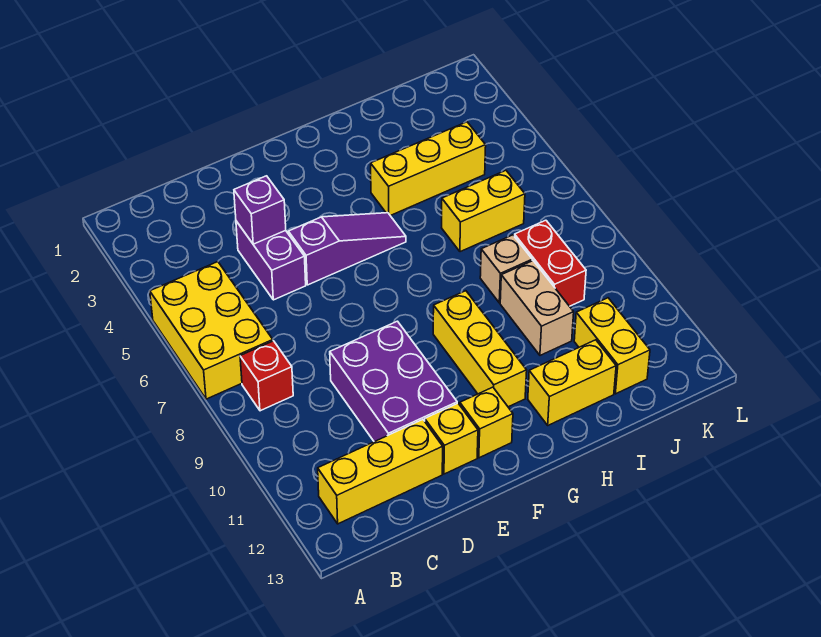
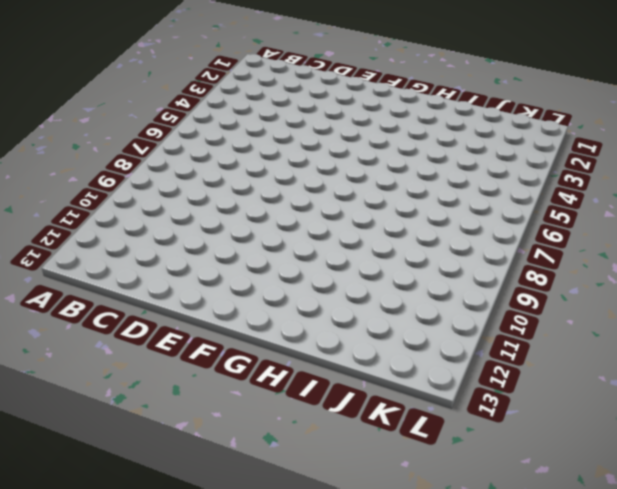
none -> yellow 2x3 brick [150,262,273,399]
none -> red 1x1 brick [240,341,293,411]
none -> yellow 1x3 brick [318,420,443,524]

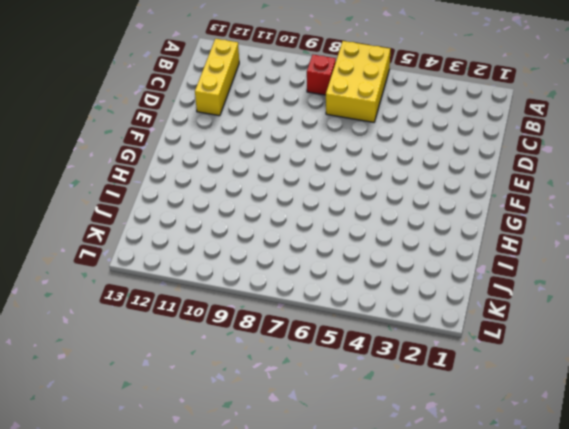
yellow 2x3 brick [326,41,390,122] -> yellow 2x3 brick turned to [150,262,273,399]
none -> purple 1x2 brick [236,221,306,300]
none -> purple 2x3 brick [330,321,457,442]
none -> purple 1x3 slope [288,213,406,285]

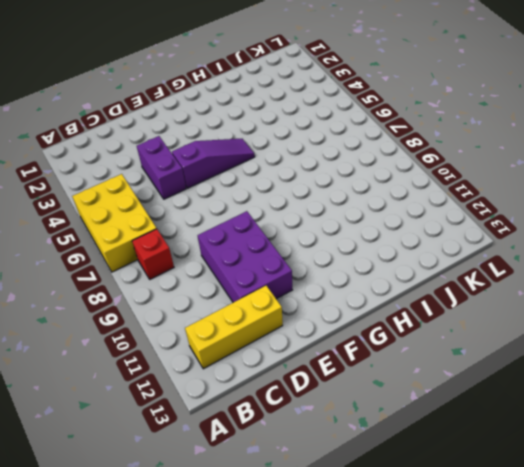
none -> yellow 1x1 brick [425,403,478,474]
none -> yellow 1x1 brick [460,387,513,458]
none -> yellow 1x3 brick [433,291,527,407]

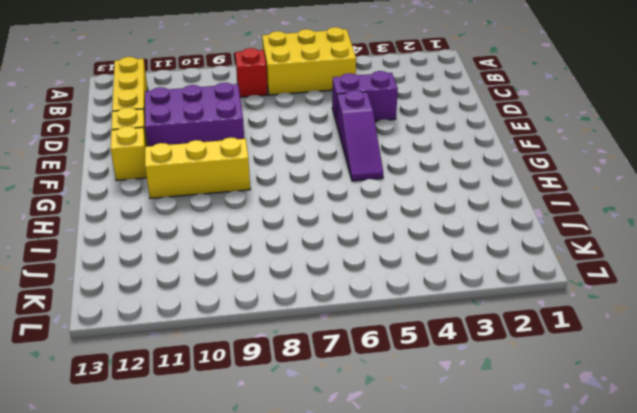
none -> yellow 1x3 brick [371,122,486,216]
none -> yellow 1x2 brick [528,340,616,425]
none -> yellow 1x2 brick [442,170,525,252]

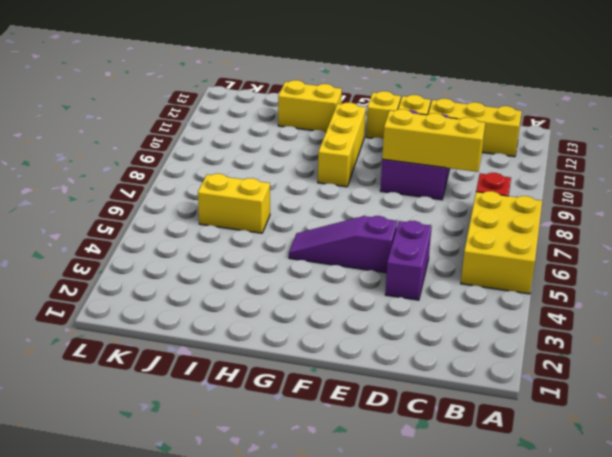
yellow 1x3 brick [382,109,485,172] -> yellow 1x3 brick moved to [371,122,486,216]
none -> tan 1x1 brick [480,235,532,303]
none -> tan 1x2 brick [500,261,574,355]
none -> red 1x2 brick [514,220,586,306]

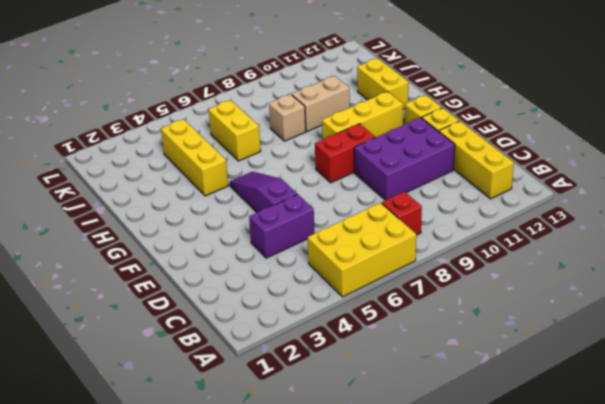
red 1x2 brick [315,124,375,183] -> red 1x2 brick moved to [514,220,586,306]
none -> yellow 1x2 brick [574,298,650,394]
none -> purple 1x1 brick [234,176,286,244]

